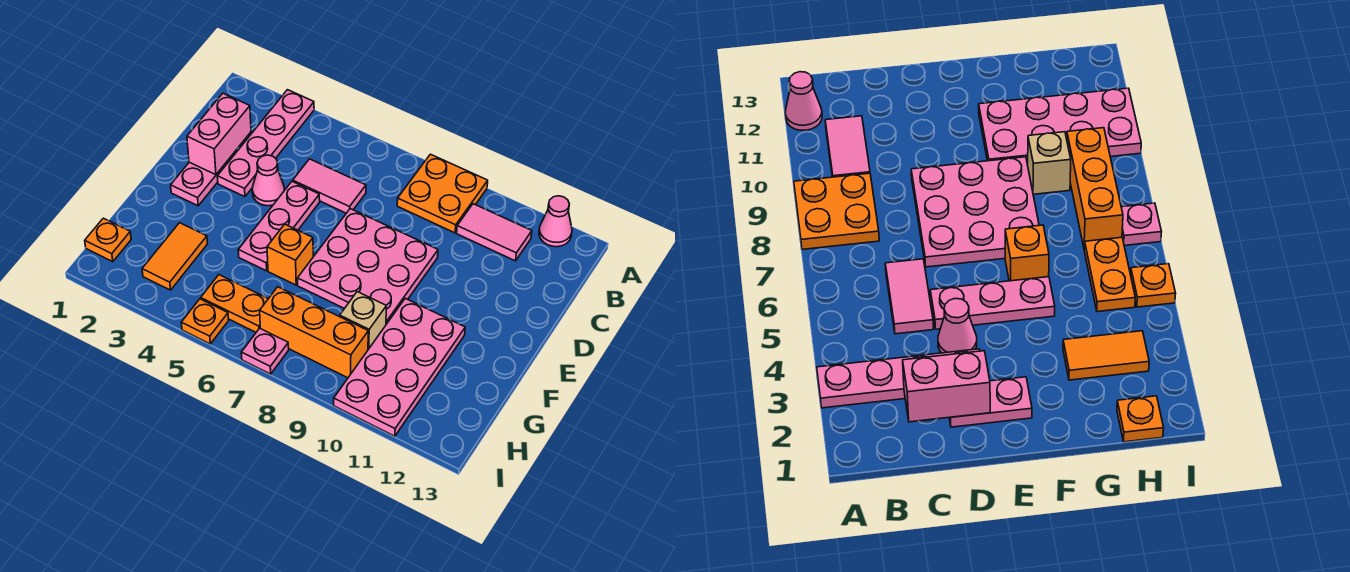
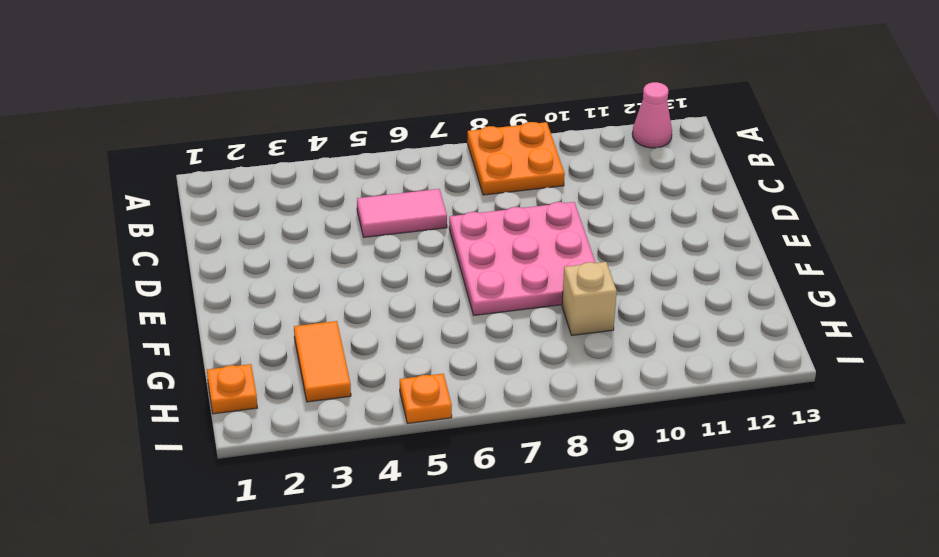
none -> pink 1x4 plate [217,90,314,197]
none -> pink 1x2 tile [457,204,532,261]
none -> pink 1x2 plate [171,155,233,206]

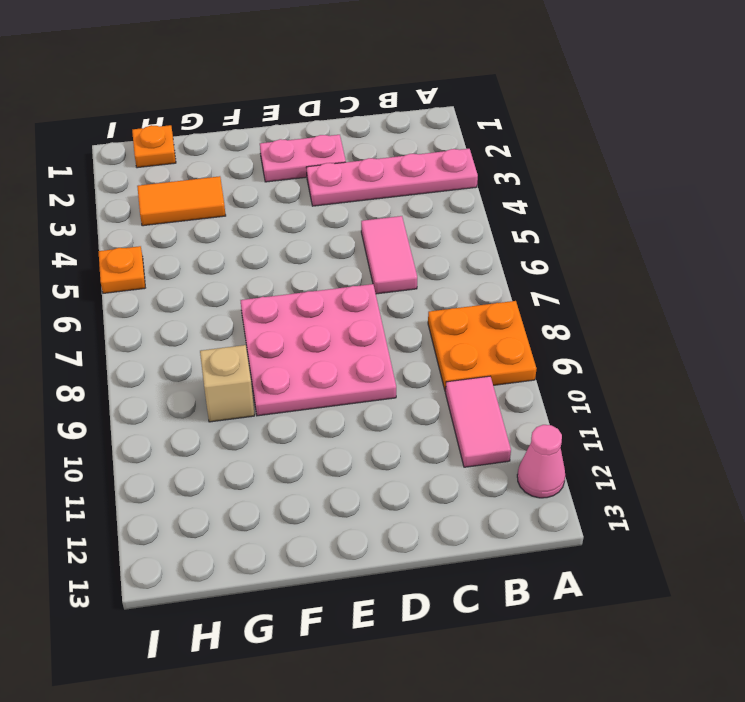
none -> pink 1x1 cone [252,155,285,206]
none -> pink 1x3 plate [238,181,320,271]
none -> orange 1x1 brick [267,224,313,285]

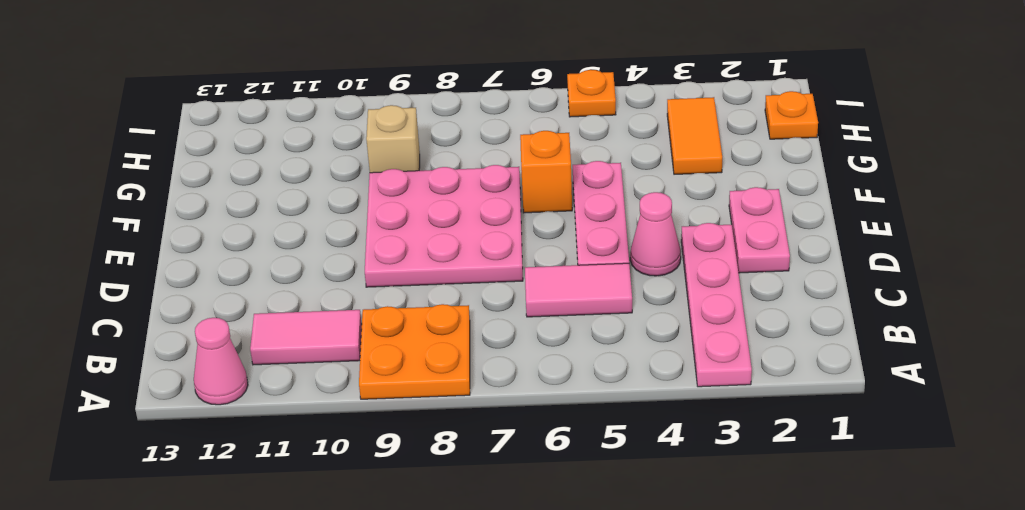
none -> pink 2x4 plate [334,298,465,436]
none -> orange 1x2 plate [201,275,268,332]
none -> orange 1x3 brick [260,287,368,378]

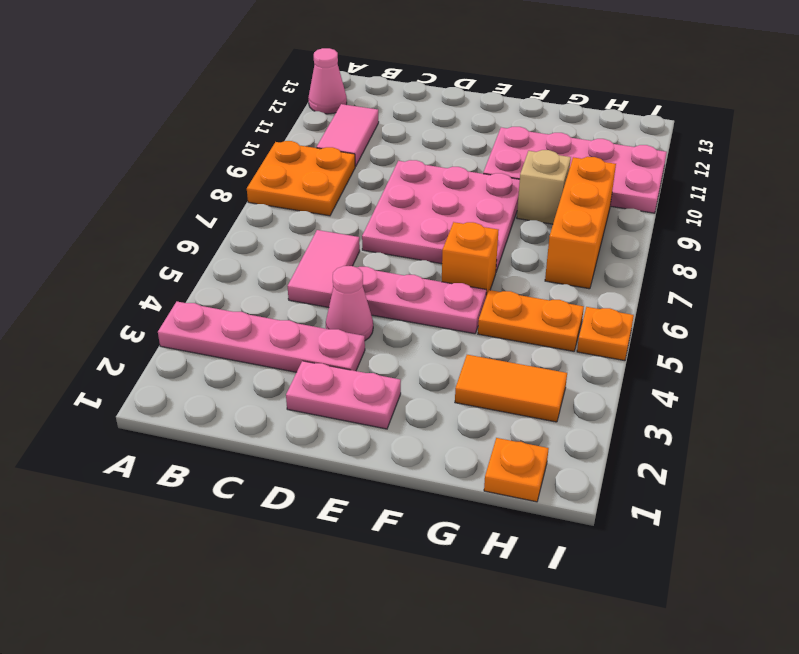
orange 1x2 plate [478,290,584,351] -> orange 1x2 plate turned to [201,275,268,332]
none -> pink 1x1 plate [241,328,289,374]
none -> pink 1x2 brick [187,93,251,175]

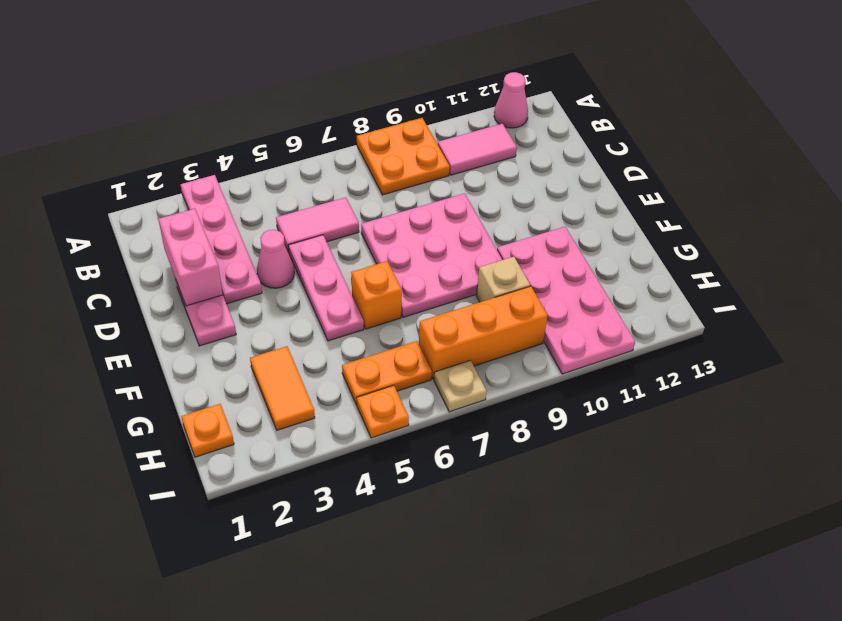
tan 1x1 plate [434,360,487,412] -> pink 1x1 plate [241,328,289,374]

